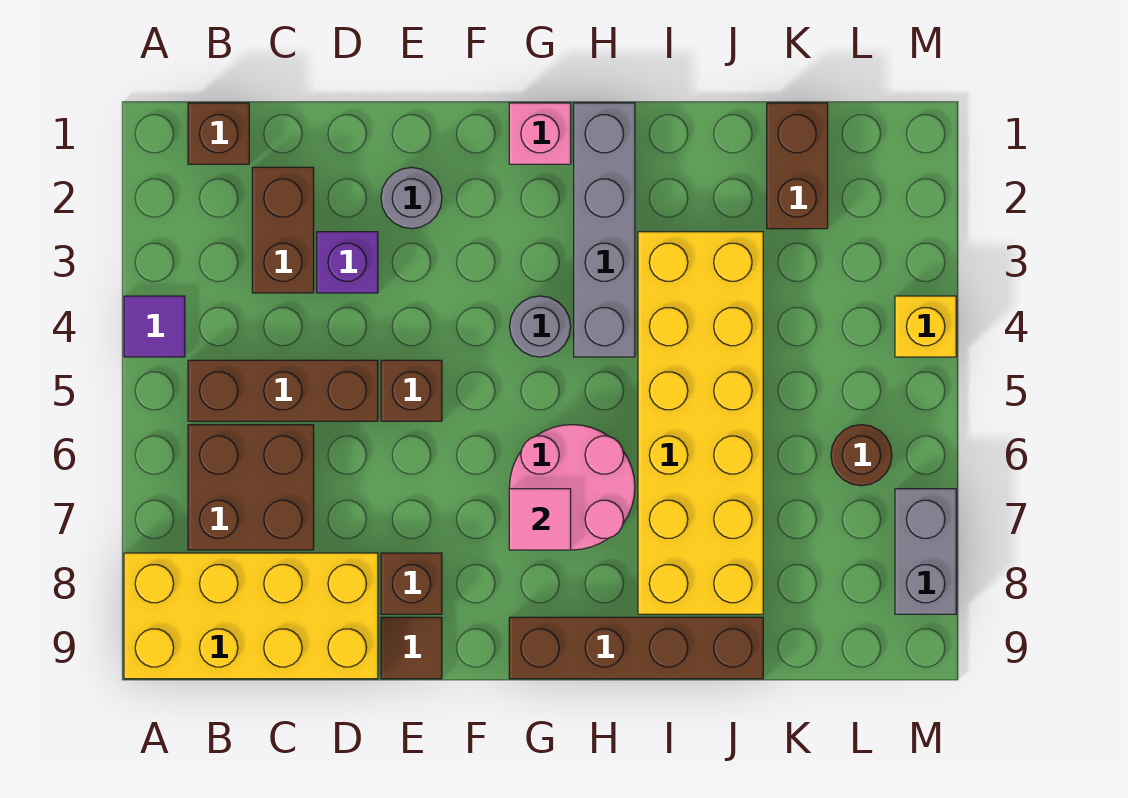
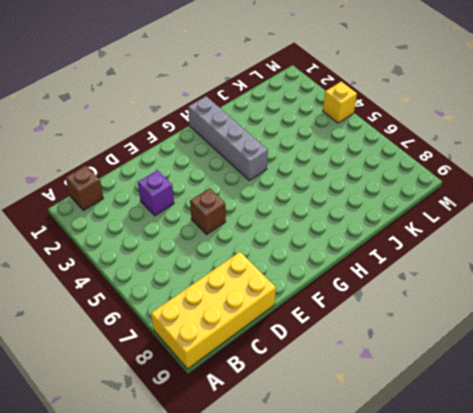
none -> purple 1x1 tile [124,296,185,357]
none -> brown 1x3 brick [188,360,378,421]
none -> brown 2x2 brick [188,425,314,550]

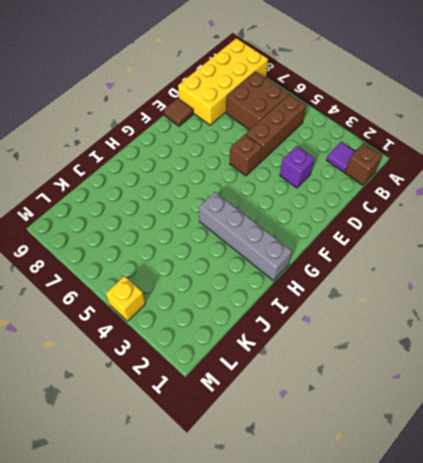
purple 1x1 tile [326,142,355,172] -> purple 1x1 tile moved to [124,296,185,357]
none -> brown 1x2 brick [252,167,314,293]
none -> grey 1x1 round brick [381,167,442,229]
none -> brown 1x1 brick [381,553,442,614]

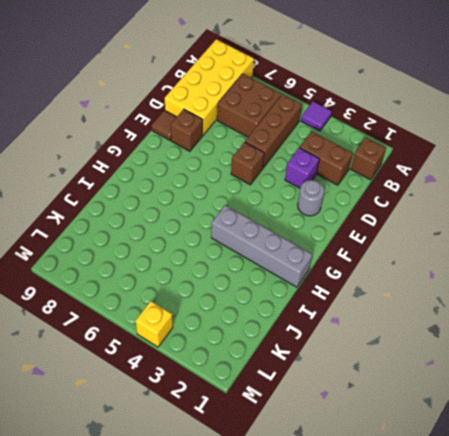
none -> pink 1x1 brick [509,103,571,164]
none -> grey 1x1 round brick [510,296,571,357]
none -> pink 2x2 round brick [509,425,635,550]

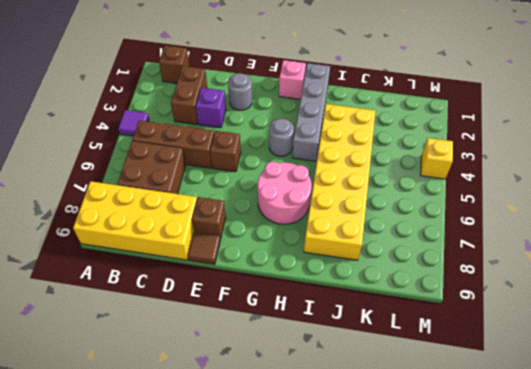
none -> brown 1x4 brick [509,617,763,679]
none -> brown 1x2 brick [767,103,828,229]
none -> brown 1x1 round brick [831,425,892,486]

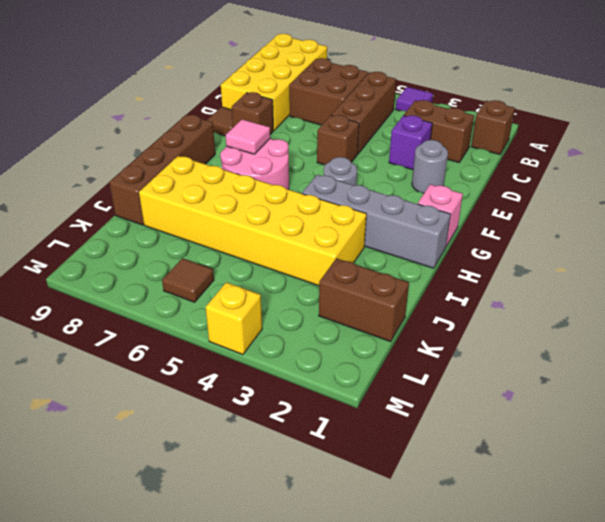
brown 1x1 tile [162,258,214,302] -> brown 1x1 round brick [831,425,892,486]
none -> grey 1x2 brick [895,489,956,614]

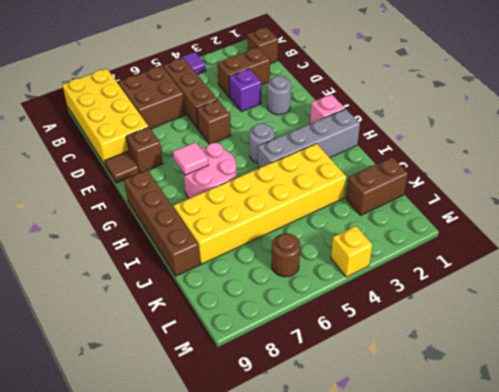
none -> grey 1x2 brick [895,489,956,614]

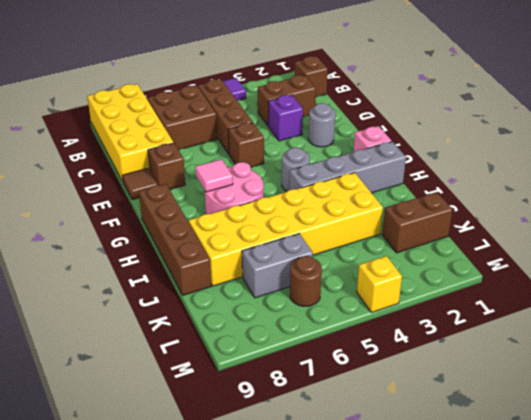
grey 1x2 brick [242,234,313,298] -> grey 1x2 brick moved to [895,489,956,614]

